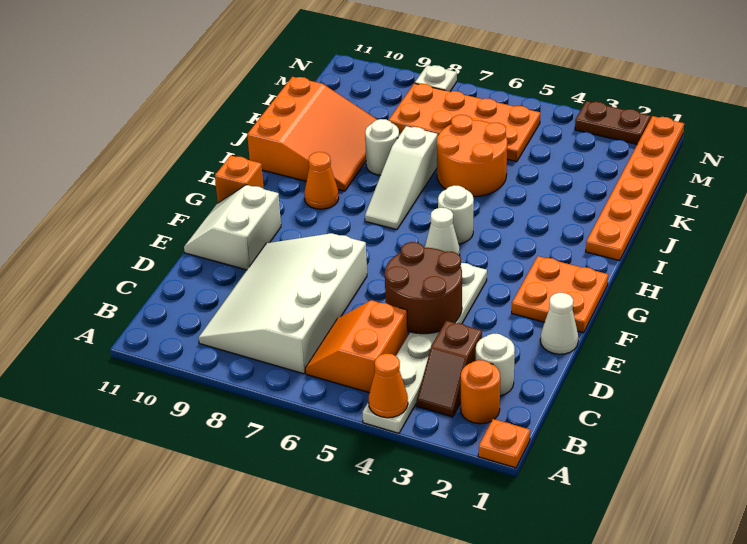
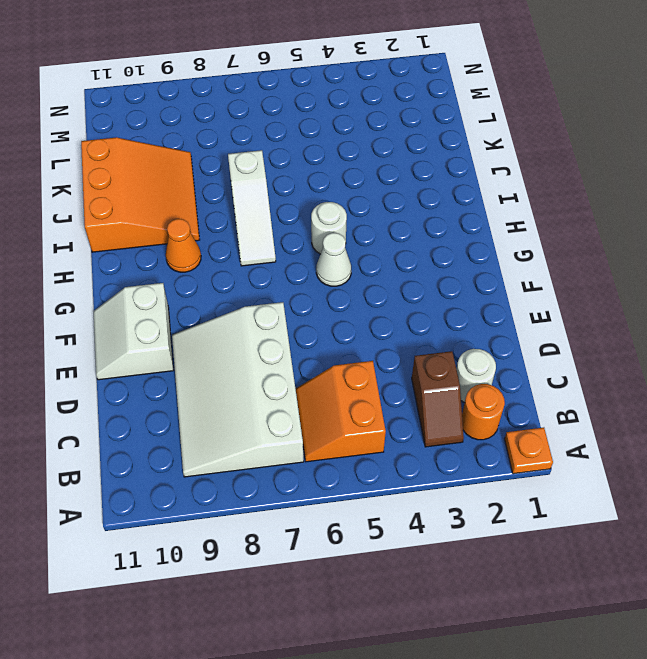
none -> white 1x6 plate [363,263,487,433]
none -> white 1x1 cone [540,293,578,354]
none -> orange 2x2 plate [512,256,608,333]

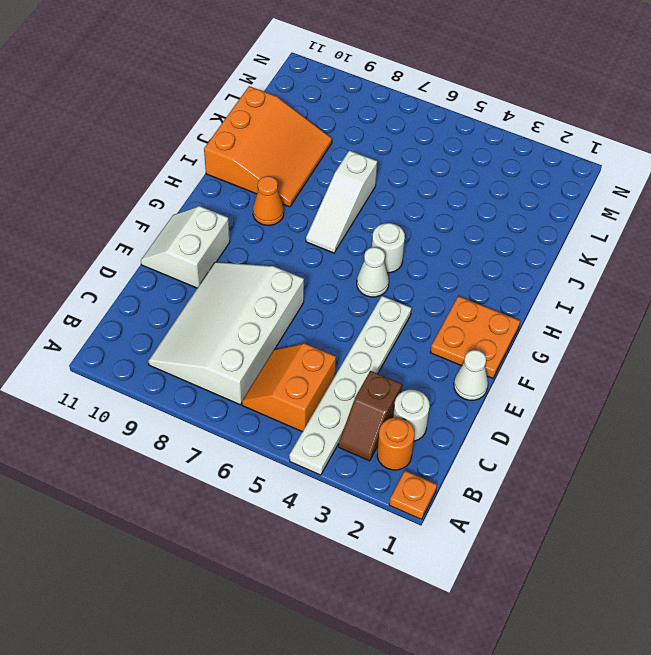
none -> orange 1x1 brick [215,156,264,203]
none -> orange 1x6 plate [586,116,684,261]
none -> orange 2x2 round brick [437,115,507,197]

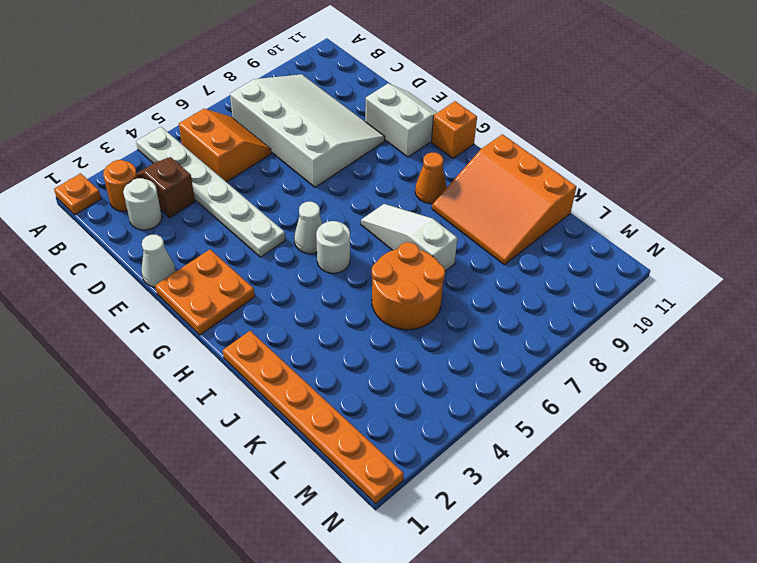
none -> white 1x1 round brick [365,119,399,175]
none -> orange 2x4 plate [389,83,540,162]
none -> brown 1x2 plate [575,101,651,144]

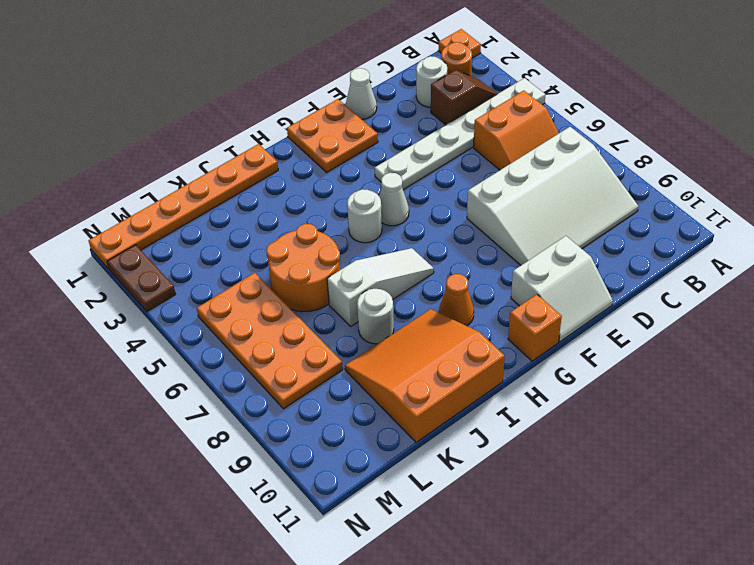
none -> white 1x1 plate [415,65,457,91]
none -> orange 1x1 cone [369,354,408,418]
none -> brown 2x2 round brick [385,242,462,334]

